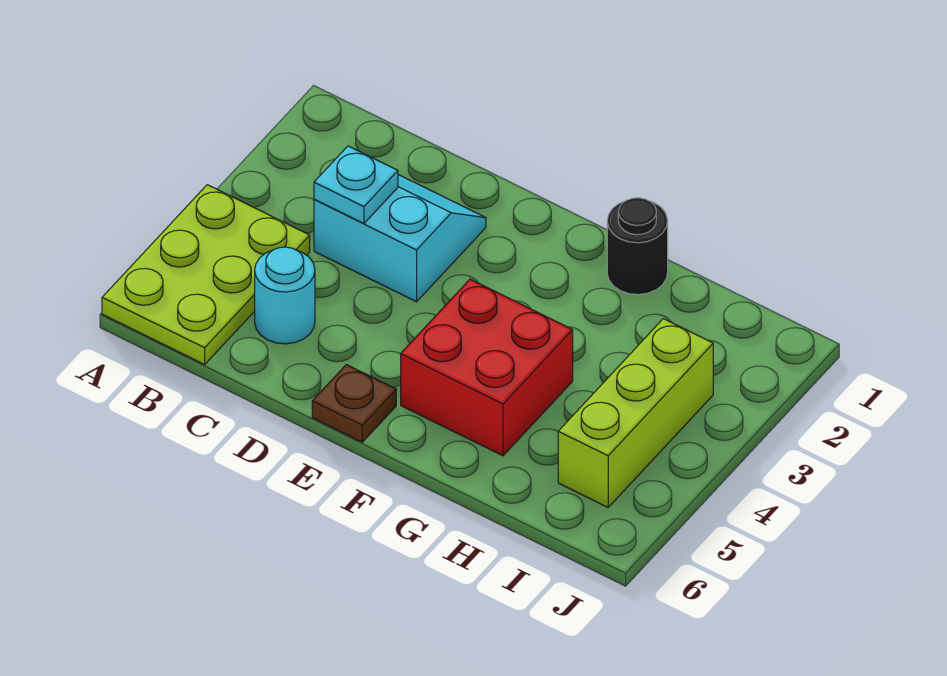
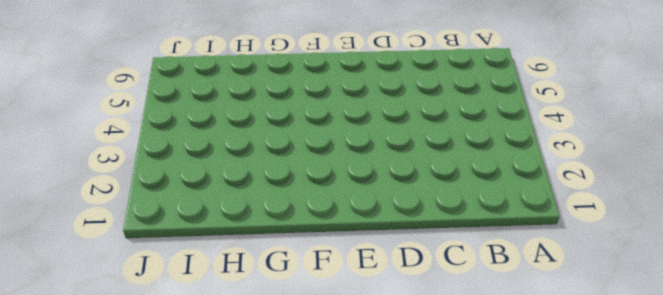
none -> lime 2x3 plate [102,185,310,365]
none -> cyan 2x2 slope [314,175,486,302]

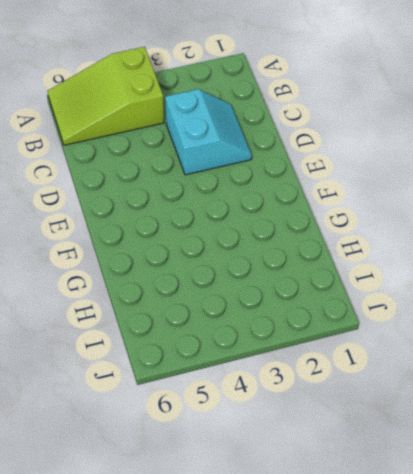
lime 2x3 slope [48,47,164,145] -> lime 2x3 plate [102,185,310,365]
none -> cyan 1x1 round brick [255,247,315,344]
none -> brown 1x1 plate [312,365,396,442]

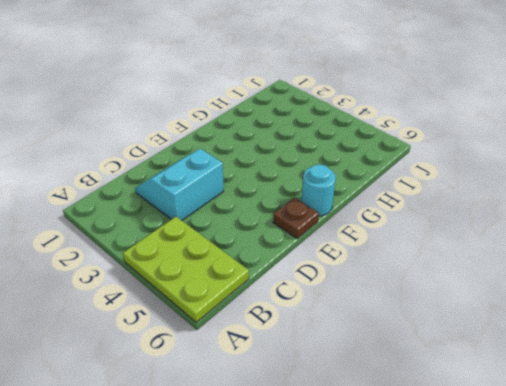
cyan 1x1 round brick [301,164,336,216] -> cyan 1x1 round brick moved to [255,247,315,344]
none -> red 2x2 brick [401,279,573,456]
none -> black 1x1 round brick [607,198,668,295]

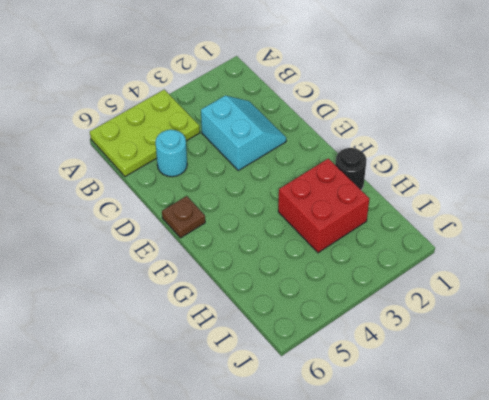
red 2x2 brick [278,158,369,253] -> red 2x2 brick moved to [401,279,573,456]
none -> lime 1x3 brick [558,319,713,507]
none -> cyan 1x1 plate [314,146,398,223]

